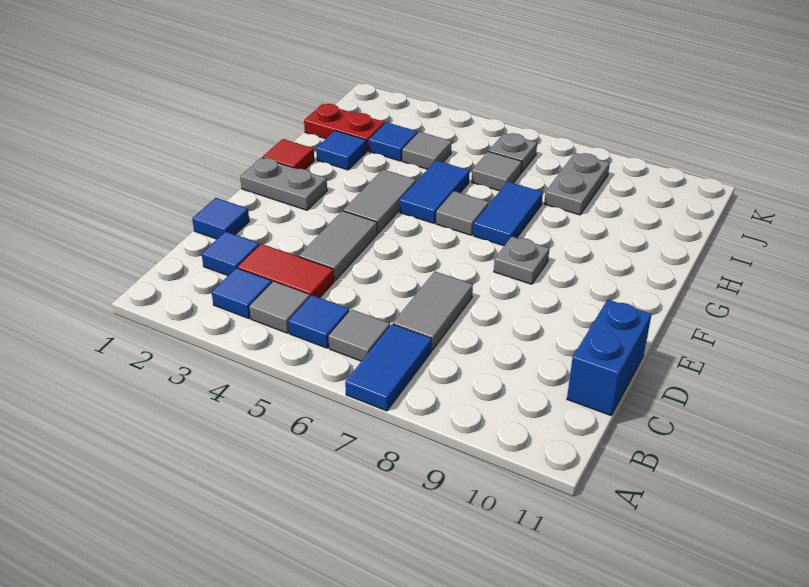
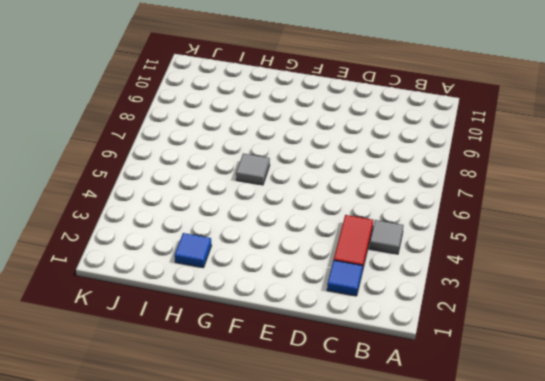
none -> blue 1x2 tile [345,324,432,411]
none -> blue 1x1 tile [212,268,272,319]
none -> blue 1x1 tile [288,295,349,348]

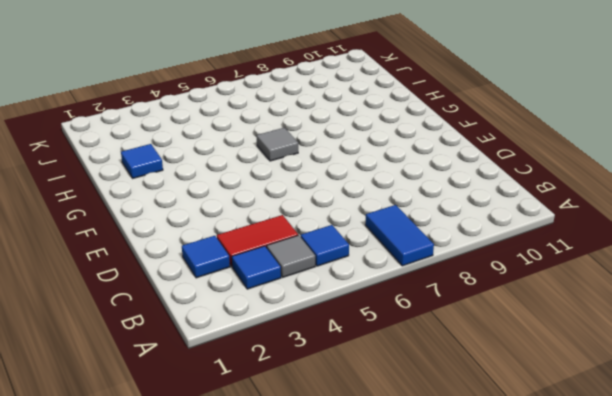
none -> grey 1x1 tile [328,309,390,361]
none -> grey 1x2 tile [393,272,473,350]
none -> blue 1x2 brick [567,300,652,415]

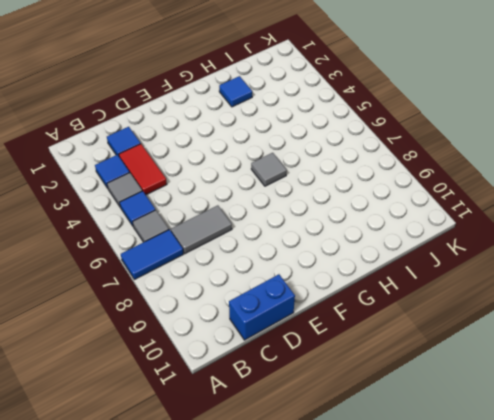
none -> blue 1x1 tile [192,198,249,239]
none -> grey 1x2 tile [299,211,377,281]
none -> grey 1x2 plate [240,158,327,210]

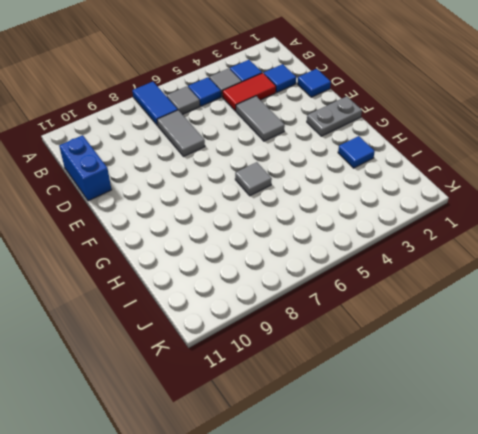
none -> grey 1x2 tile [343,170,416,234]
none -> grey 1x1 plate [494,237,549,284]
none -> red 1x1 tile [263,139,314,169]

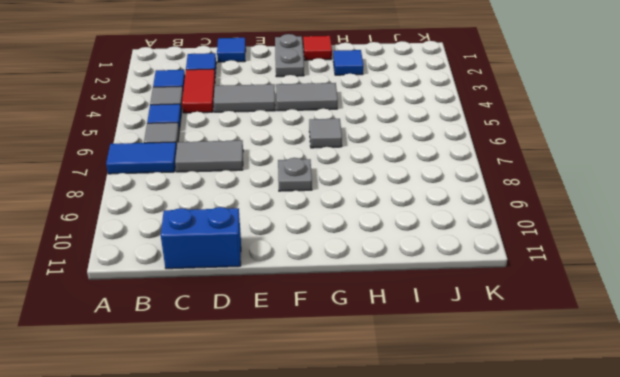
none -> blue 1x2 tile [400,160,470,223]
none -> blue 1x2 tile [473,182,543,246]
none -> red 1x2 plate [304,104,385,151]

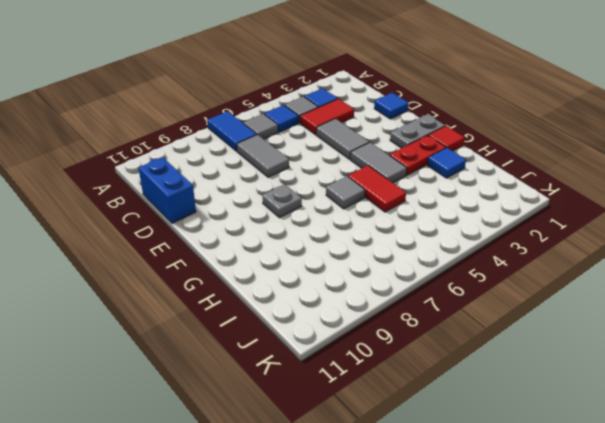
red 1x2 plate [390,135,446,175] -> red 1x2 plate moved to [304,104,385,151]
red 1x2 tile [348,166,406,212] -> blue 1x2 tile [400,160,470,223]
none -> blue 1x1 tile [202,231,260,276]
none -> blue 1x2 tile [473,182,543,246]
none -> blue 1x1 tile [369,122,418,161]

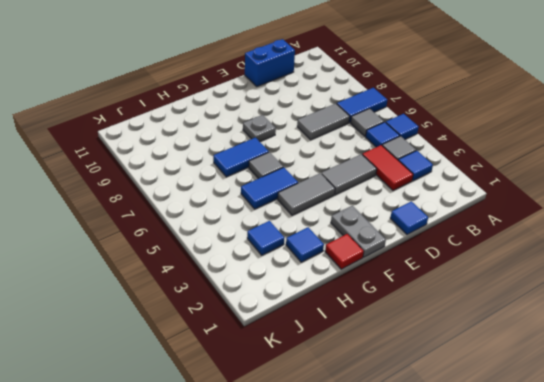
blue 1x1 tile [386,114,419,139] -> blue 1x1 tile moved to [202,231,260,276]
none -> red 1x2 plate [304,104,385,151]
none -> grey 1x1 tile [402,132,452,169]
none -> grey 1x1 tile [472,151,522,191]

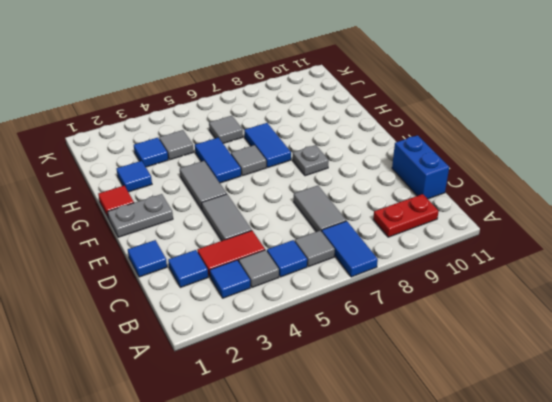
red 1x2 plate [373,194,439,237] -> red 1x2 plate moved to [304,104,385,151]
none -> grey 1x2 plate [544,153,610,215]
none -> grey 1x1 plate [489,133,537,173]

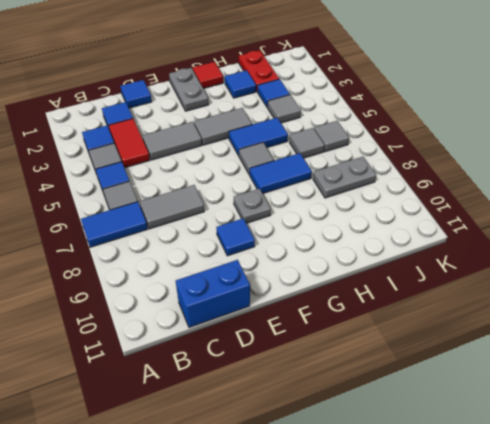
blue 1x1 tile [216,218,255,256] -> none
grey 1x1 tile [314,121,349,152] -> grey 1x1 plate [489,133,537,173]

